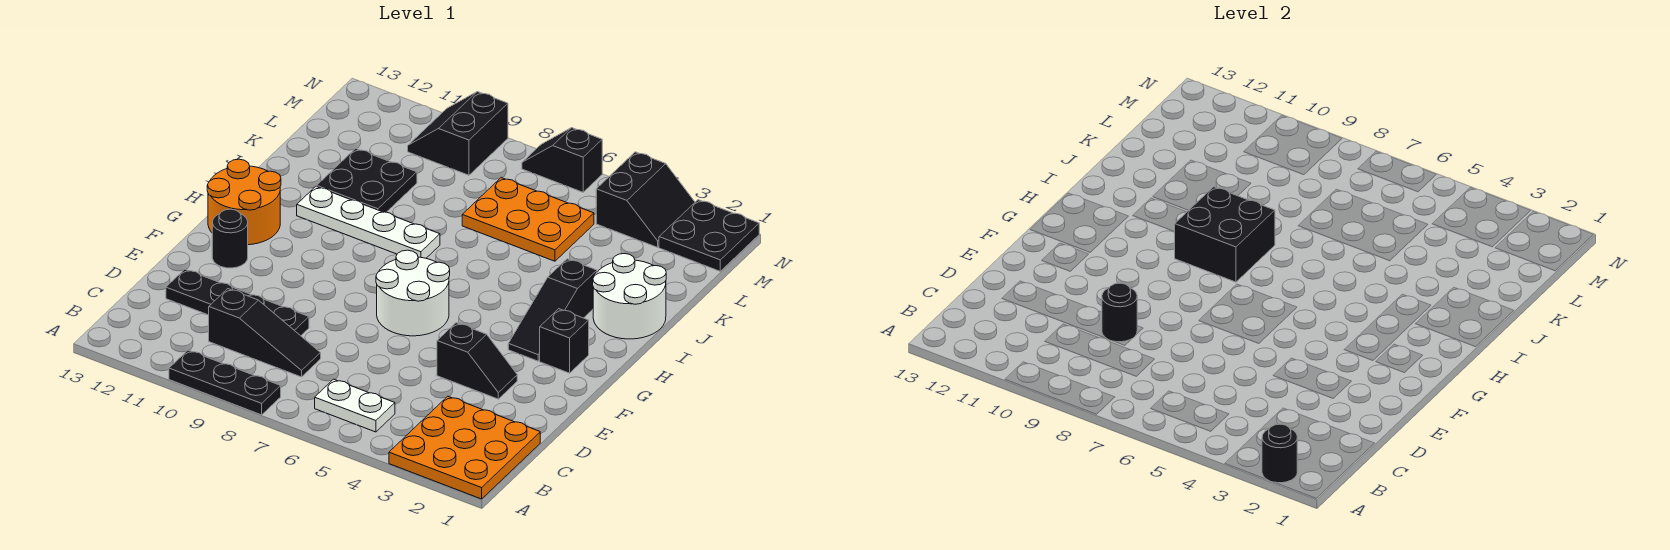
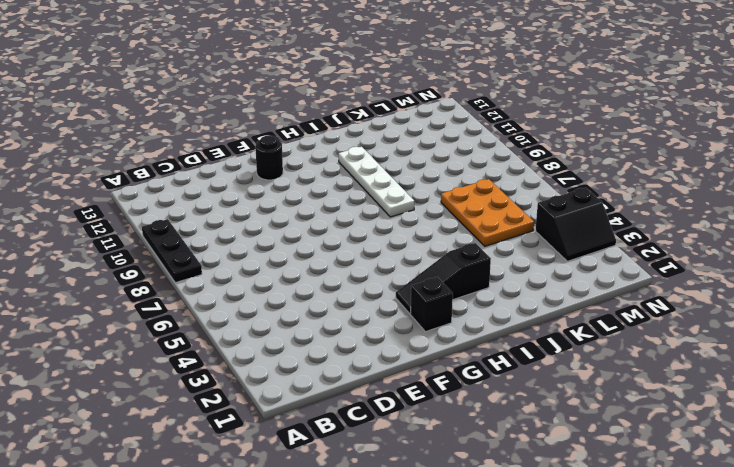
none -> orange 3x3 plate [389,396,540,499]
none -> white 1x2 plate [315,379,395,432]
none -> black 1x3 slope [209,289,321,377]

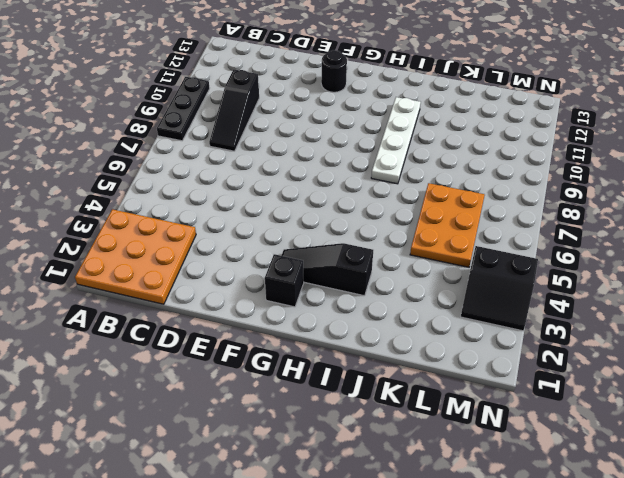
none -> white 1x2 plate [315,379,395,432]
none -> black 1x4 plate [166,269,309,336]
none -> black 1x2 slope [437,323,517,399]

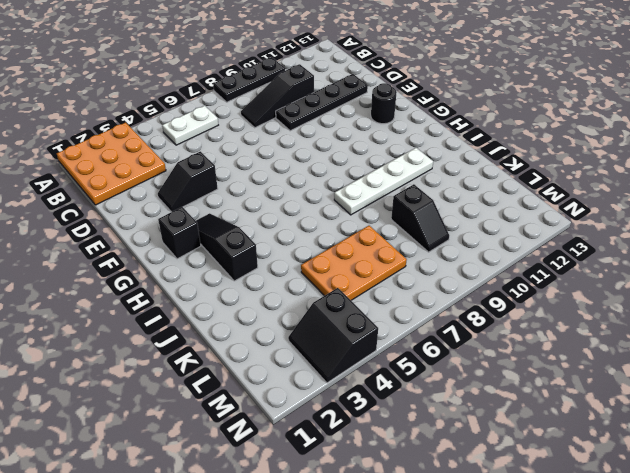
black 1x2 slope [391,184,449,252] -> black 1x2 slope turned to [522,128,602,192]
none -> white 2x2 round brick [376,250,450,336]
none -> orange 2x2 round brick [207,159,281,245]
none -> white 2x2 round brick [593,254,666,339]

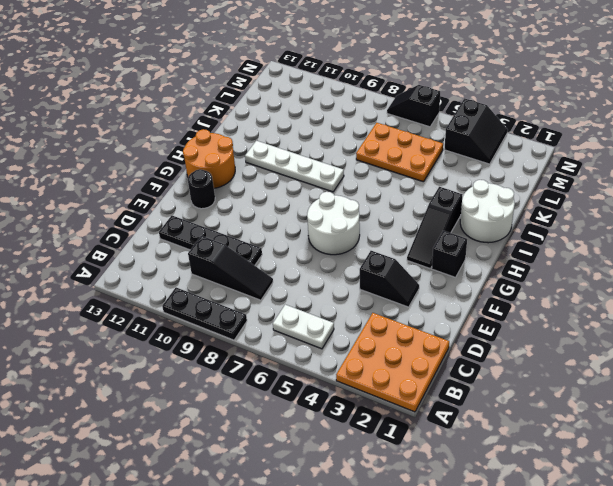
none -> black 2x2 plate [317,149,417,212]
none -> black 2x2 plate [659,200,759,271]
none -> black 2x2 slope [408,92,508,175]

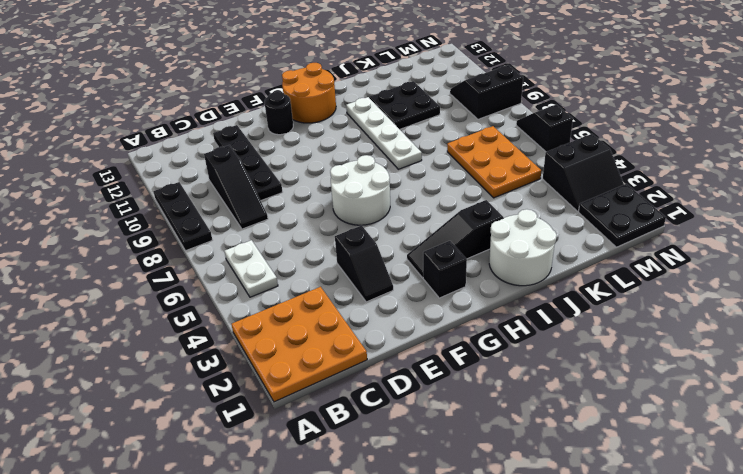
none -> black 1x1 round brick [1262,424,1297,483]
none -> black 1x1 round brick [1102,283,1137,342]
none -> black 2x2 brick [1174,187,1275,282]

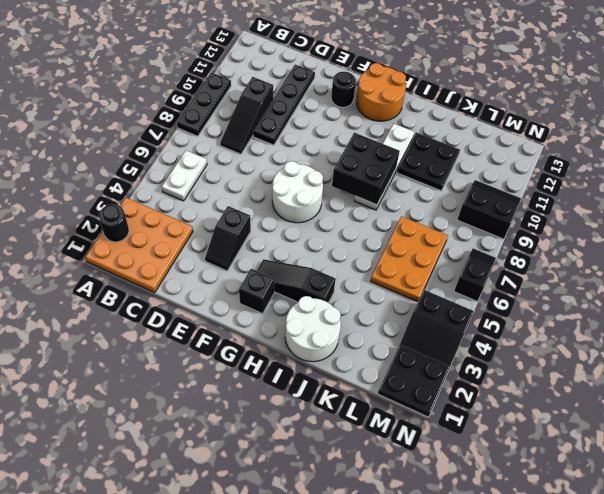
none -> black 1x1 round brick [1102,283,1137,342]

